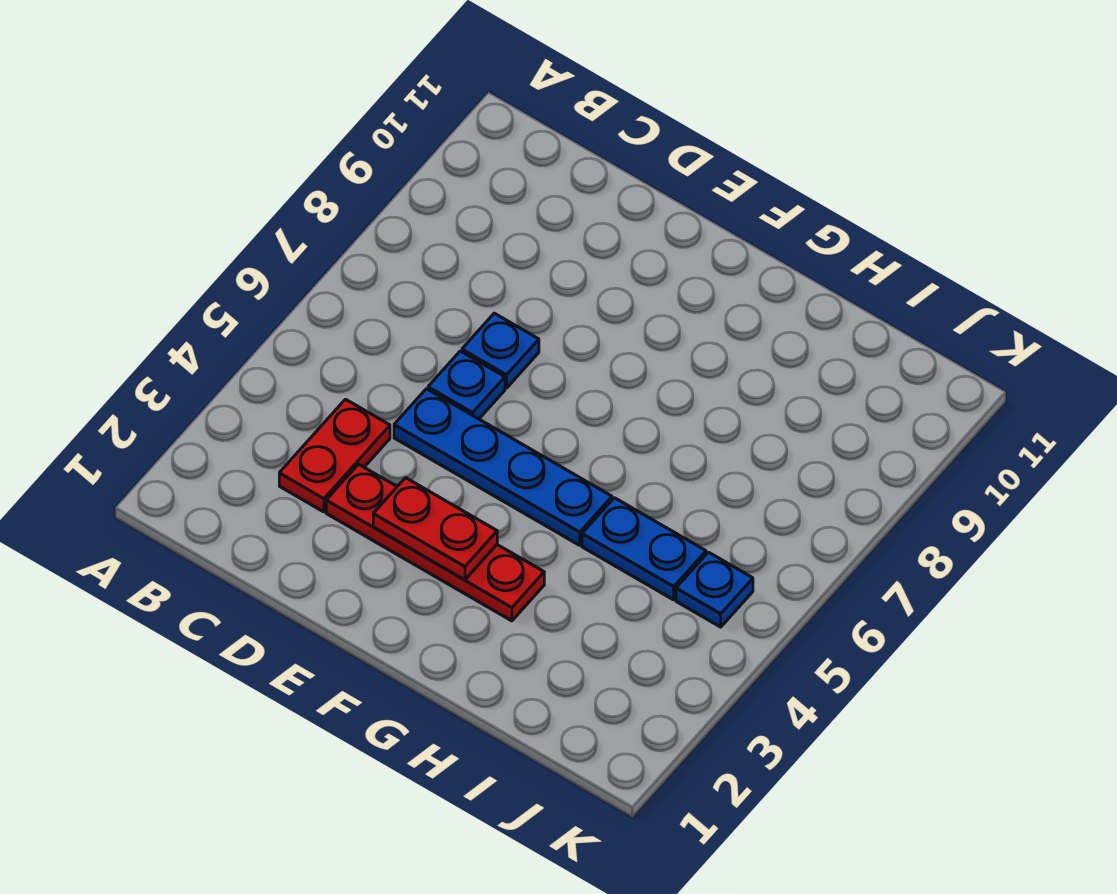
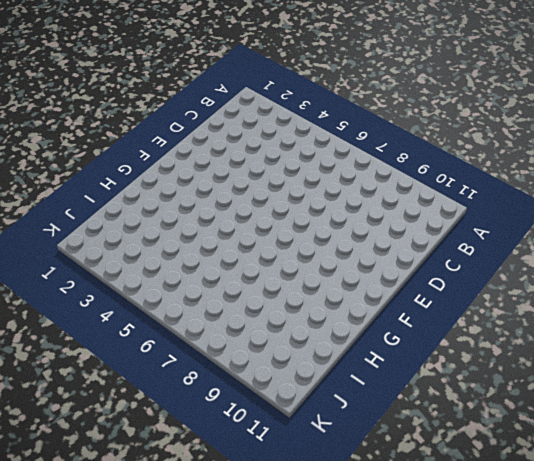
none -> red 1x2 plate [279,399,390,512]
none -> red 1x4 plate [326,464,544,621]

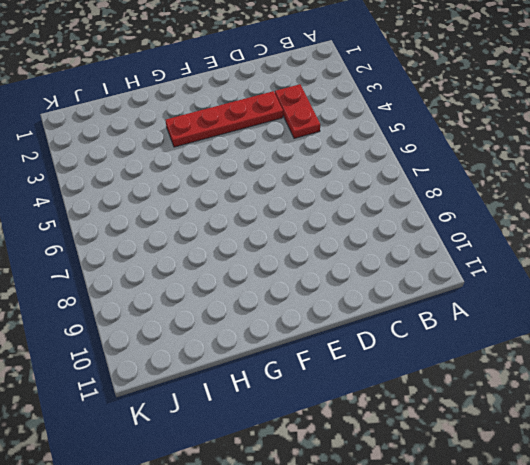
none -> blue 1x4 plate [394,389,612,545]
none -> blue 1x1 plate [428,351,505,419]

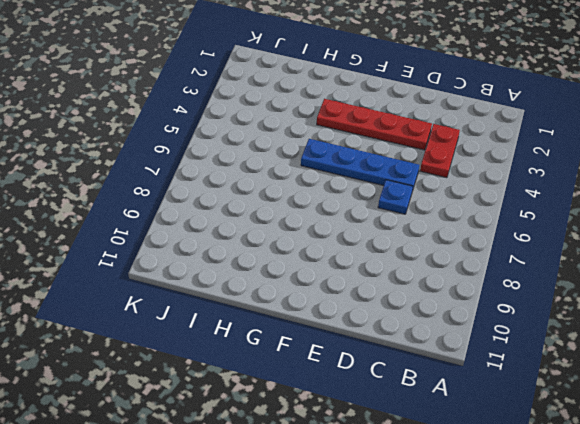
none -> blue 1x1 plate [462,313,539,388]
none -> blue 1x2 plate [582,498,706,600]

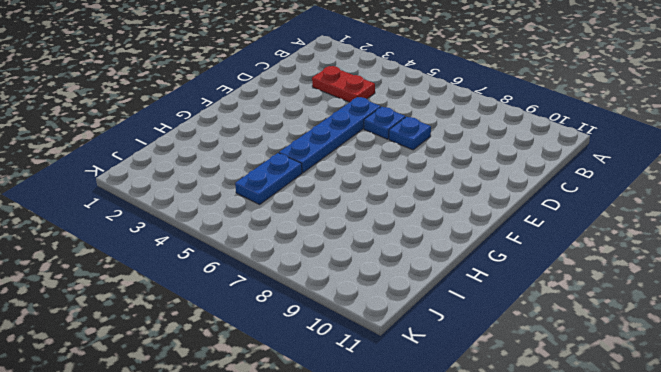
none -> red 1x4 plate [326,464,544,621]
none -> blue 1x1 plate [676,552,753,627]

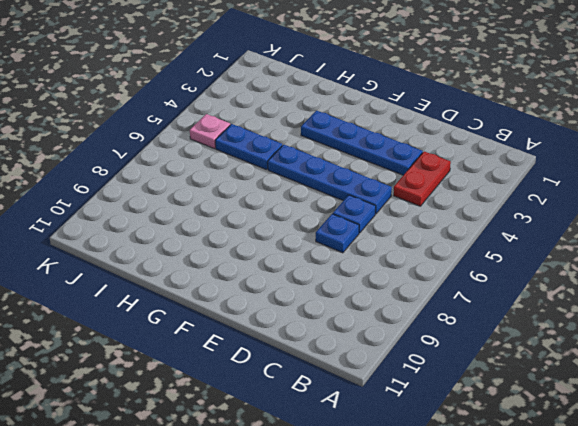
blue 1x4 plate [301,111,423,175] -> red 1x4 plate [326,464,544,621]
pink 1x1 plate [190,114,230,149] -> blue 1x1 plate [676,552,753,627]
none -> red 1x2 plate [373,478,497,580]

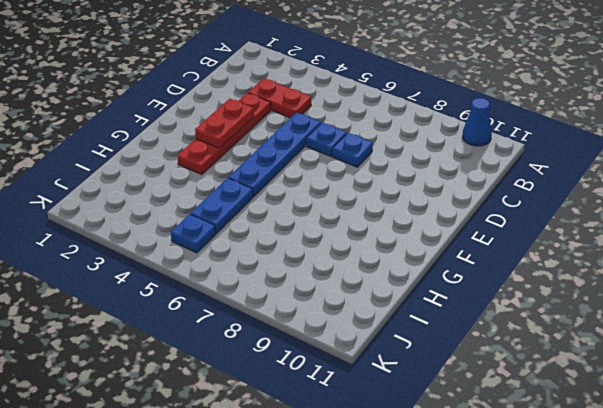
blue 1x1 cone [463,98,492,146] -> none

